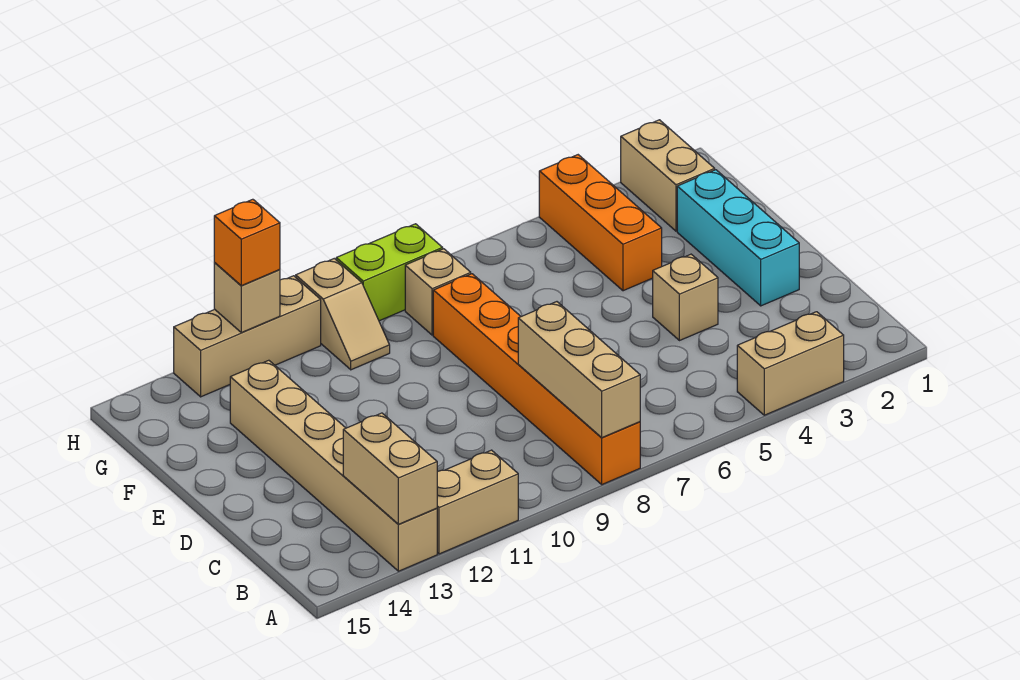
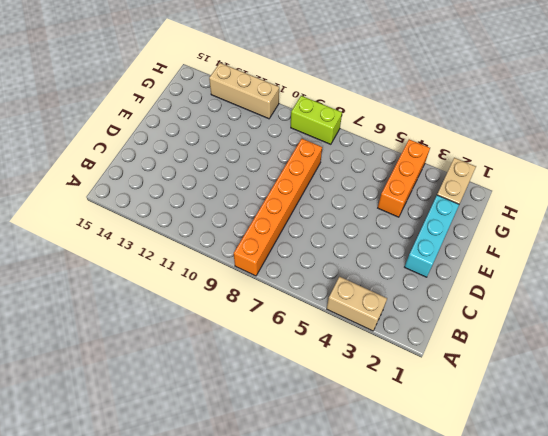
none -> tan 1x2 brick [437,450,518,554]
none -> tan 1x6 brick [230,360,437,571]
none -> tan 1x1 brick [653,254,718,341]

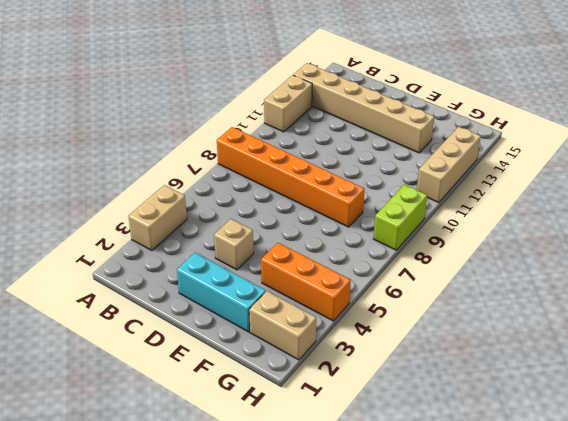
none -> tan 1x1 brick [405,249,471,335]
none -> tan 1x2 slope [296,259,390,370]
none -> tan 1x3 brick [518,302,640,438]

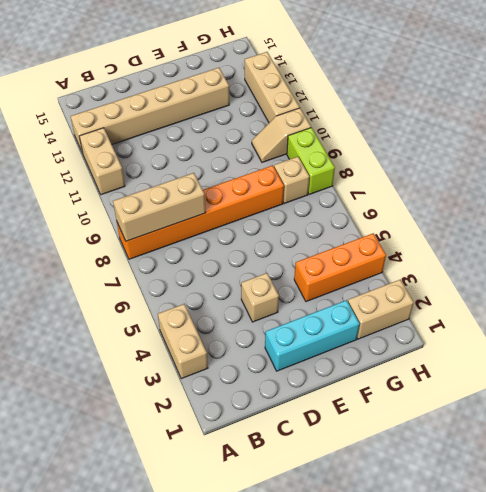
none -> tan 1x2 brick [343,413,437,524]
none -> tan 1x1 brick [214,263,280,333]
none -> orange 1x1 brick [214,199,280,286]

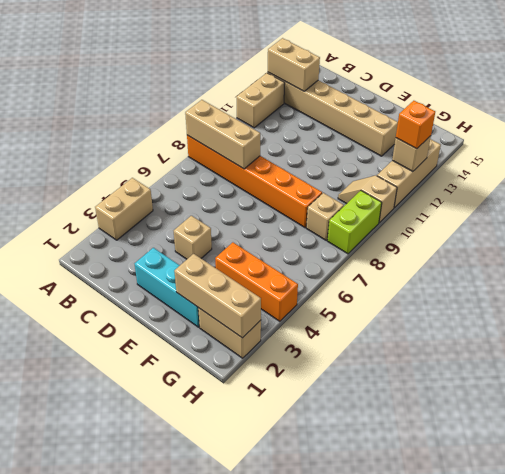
tan 1x3 brick [174,254,261,338] -> none

